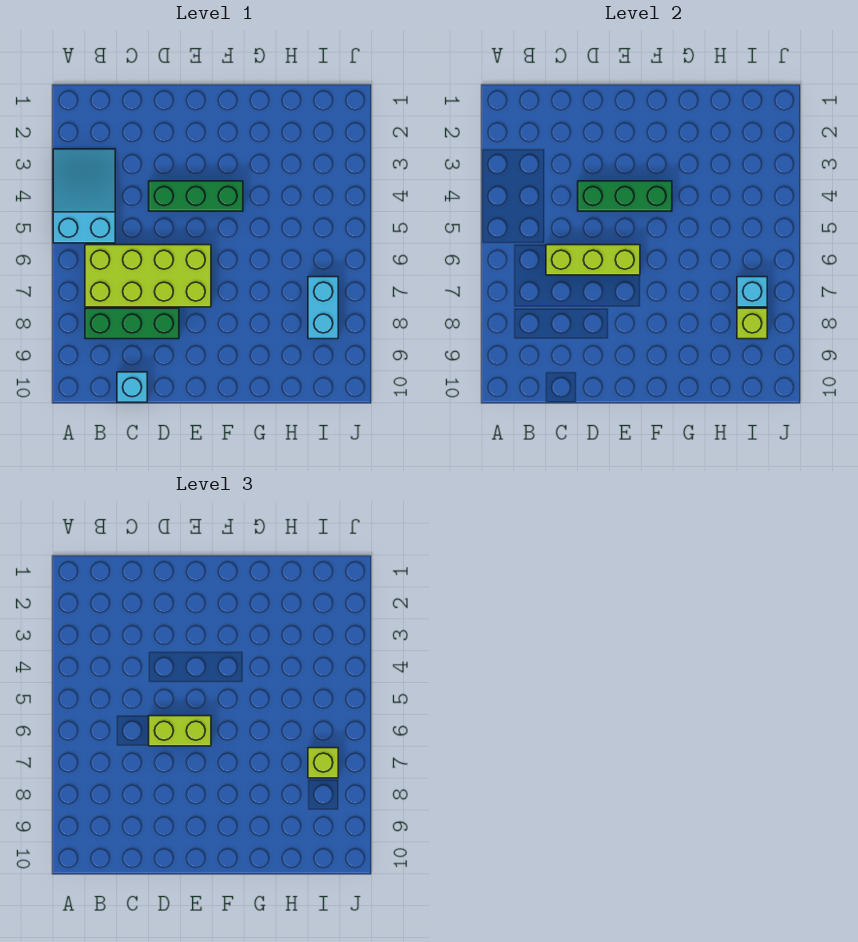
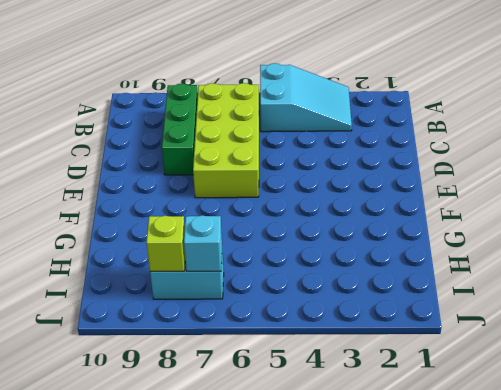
none -> cyan 1x1 brick [117,372,147,402]
none -> green 1x3 brick [149,181,243,211]
none -> lime 1x3 brick [546,245,640,275]

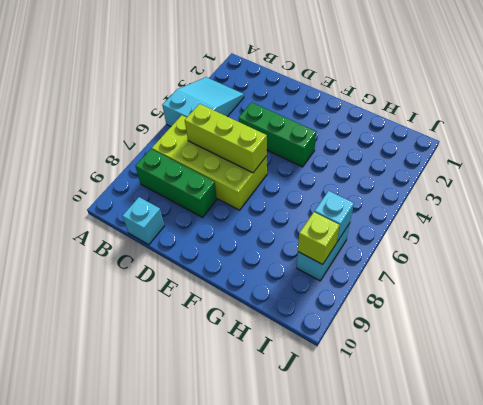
none -> green 1x3 brick [578,181,672,211]
none -> lime 1x2 brick [149,716,211,746]
none -> lime 1x1 brick [308,748,338,778]

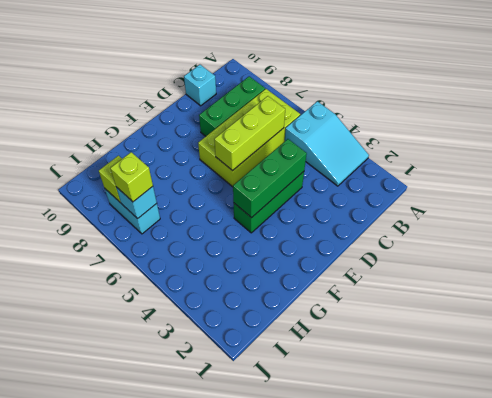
none -> lime 1x2 brick [149,716,211,746]

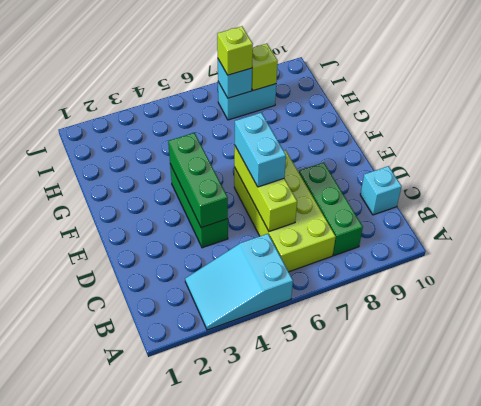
cyan 1x2 brick [235,113,286,187] -> lime 1x2 brick [149,716,211,746]

